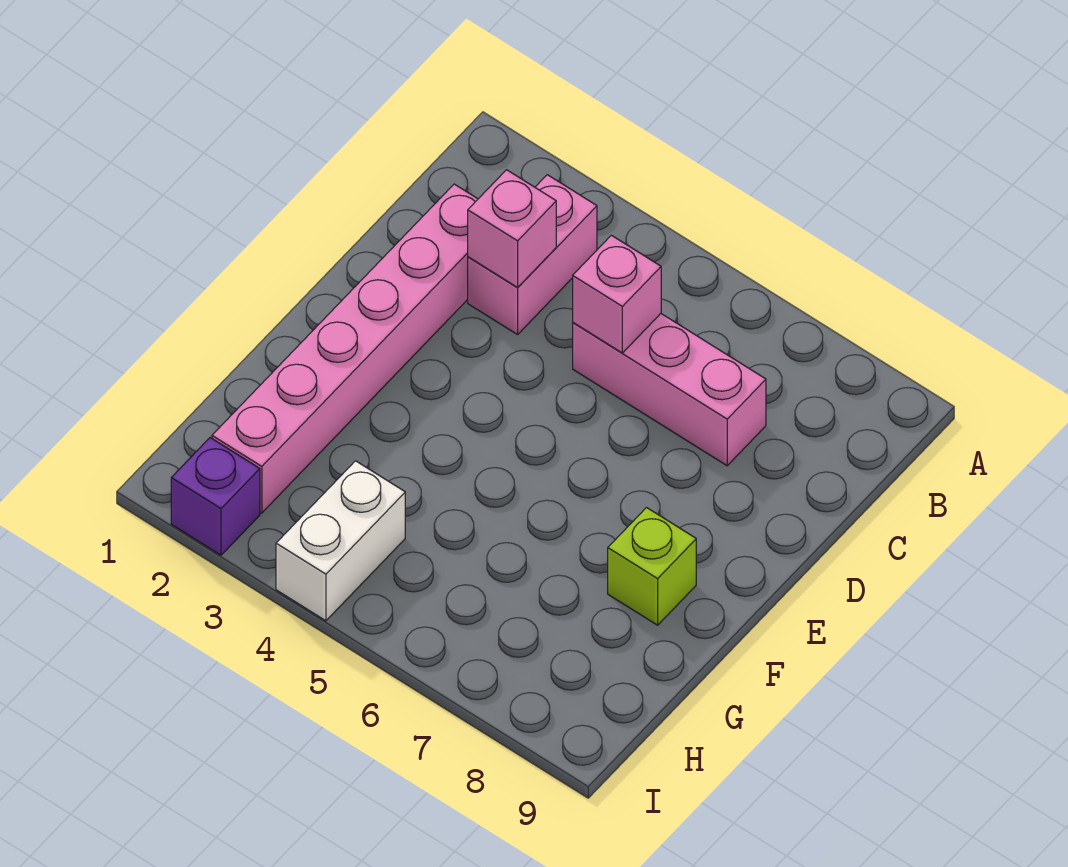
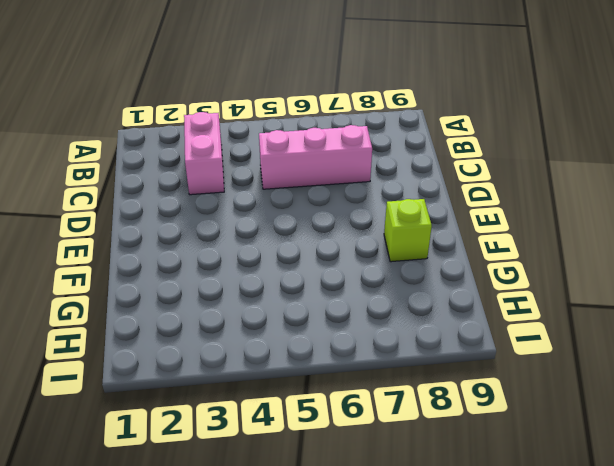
none -> pink 1x6 brick [212,184,478,513]
none -> white 1x2 brick [276,461,405,621]

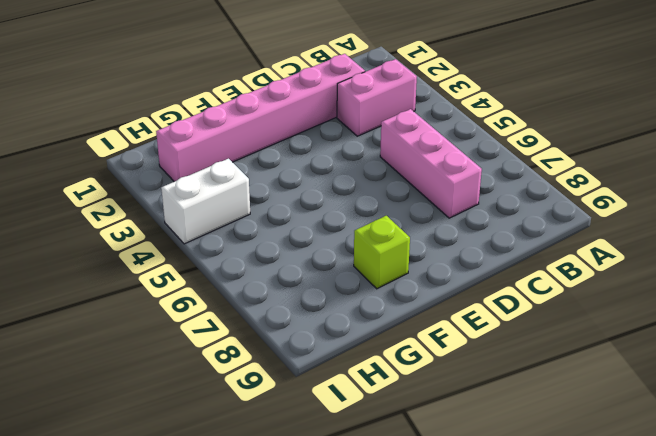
none -> purple 1x1 brick [171,438,260,555]
none -> pink 1x1 brick [468,170,556,287]

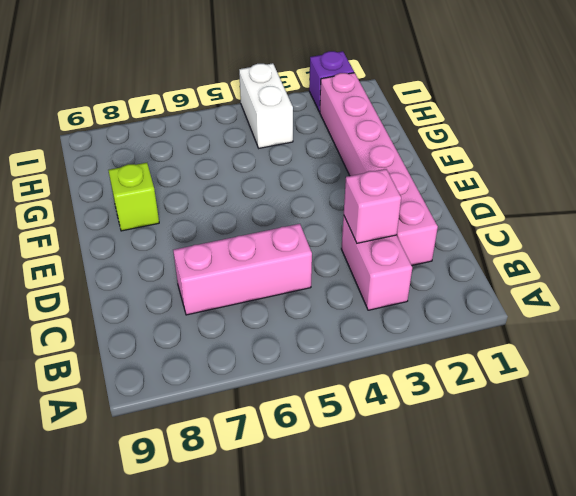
none -> pink 1x1 brick [573,235,661,353]

